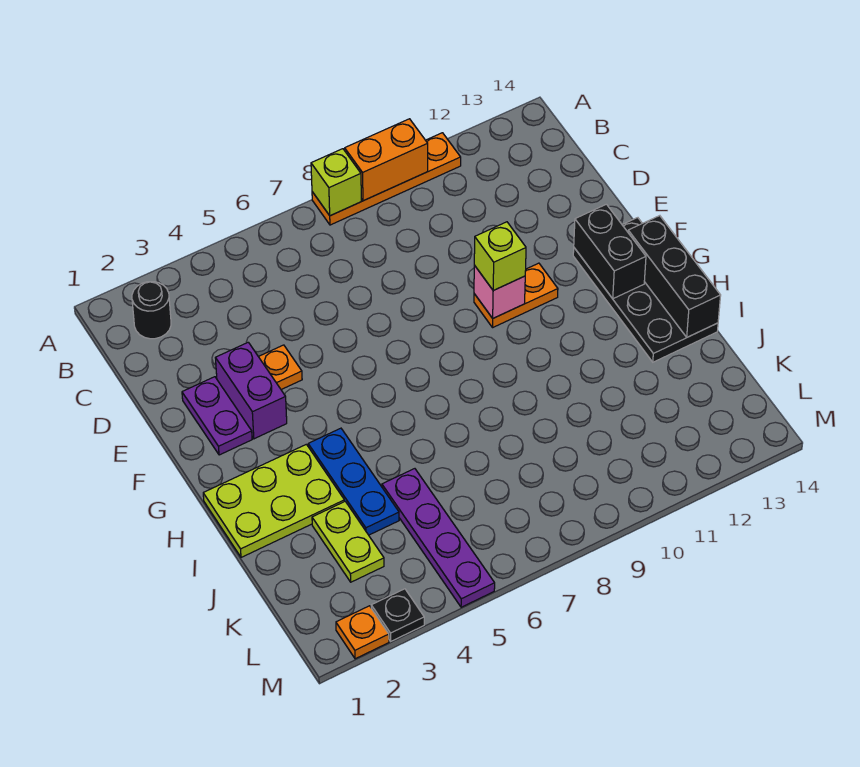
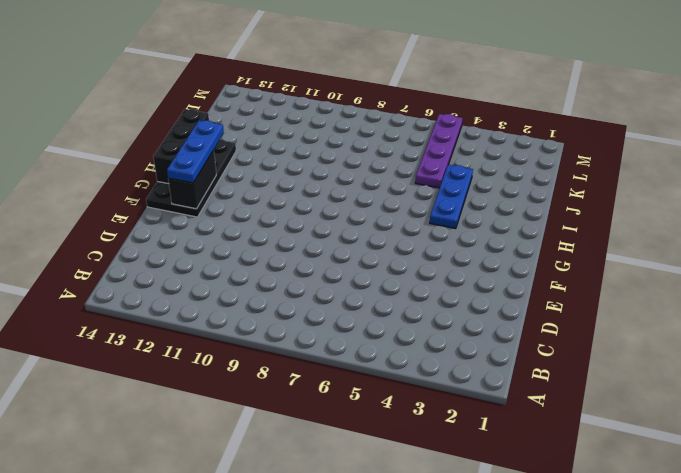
blue 1x3 plate [167,120,224,183] -> none
none -> orange 1x4 plate [312,133,461,225]
none -> black 1x1 round brick [132,282,171,339]
none -> purple 1x2 plate [182,377,252,455]

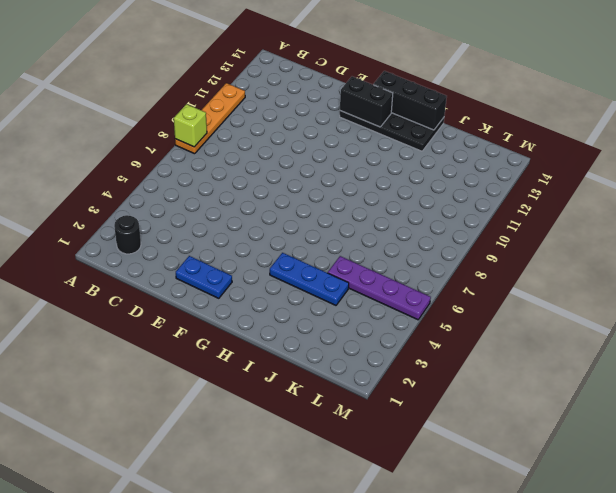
blue 1x2 plate [176,256,232,298] -> purple 1x2 plate [182,377,252,455]
none -> purple 1x2 brick [216,342,287,439]
none -> orange 1x1 plate [259,345,302,390]
none -> orange 1x2 plate [474,263,558,328]

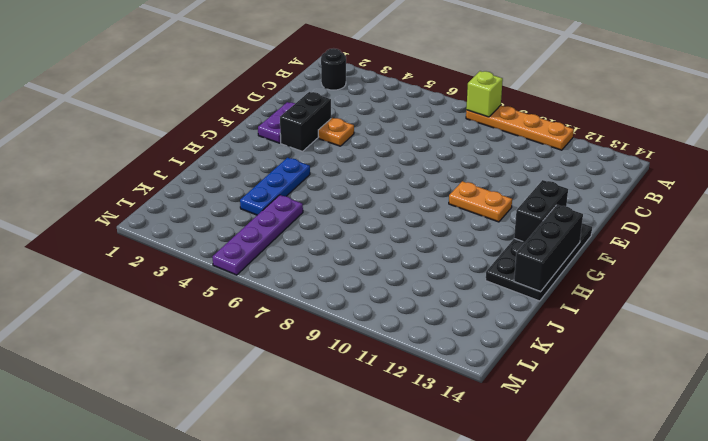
black 1x2 brick [280,92,331,151] -> purple 1x2 brick [216,342,287,439]
none -> lime 2x3 plate [203,444,344,557]
none -> lime 1x2 plate [312,501,384,582]
none -> orange 1x1 plate [336,606,389,659]

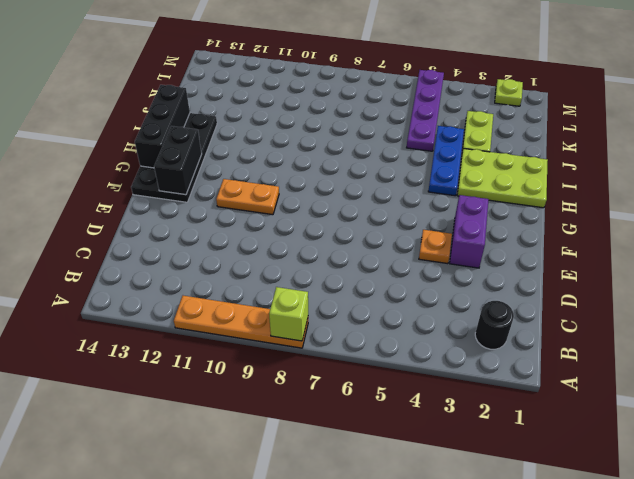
lime 1x1 plate [495,79,523,106] -> orange 1x1 plate [336,606,389,659]
none -> purple 1x2 plate [182,377,252,455]
none -> black 1x1 plate [371,589,424,641]
none -> orange 1x2 brick [345,119,428,201]

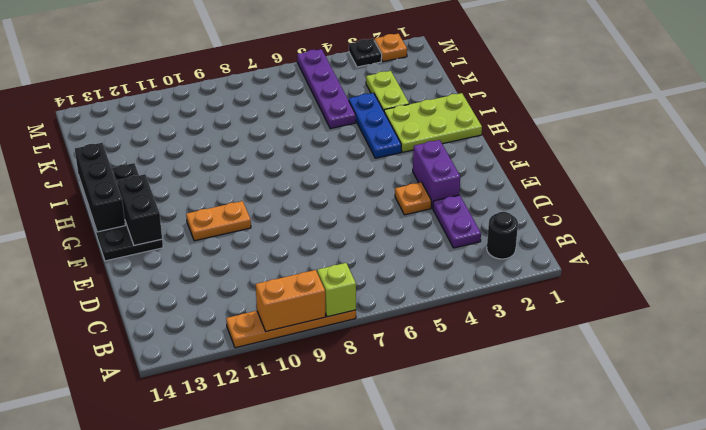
purple 1x2 plate [433,195,481,248] -> purple 1x2 plate moved to [182,377,252,455]
none -> pink 1x1 brick [474,265,525,318]
none -> lime 1x1 brick [474,222,526,290]

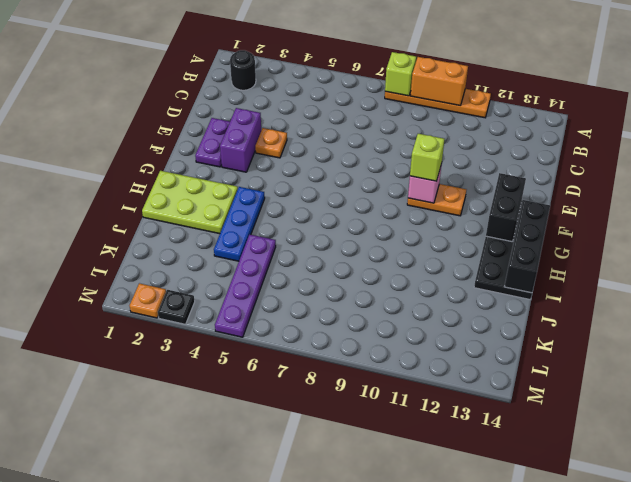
none -> lime 1x2 plate [312,501,384,582]

